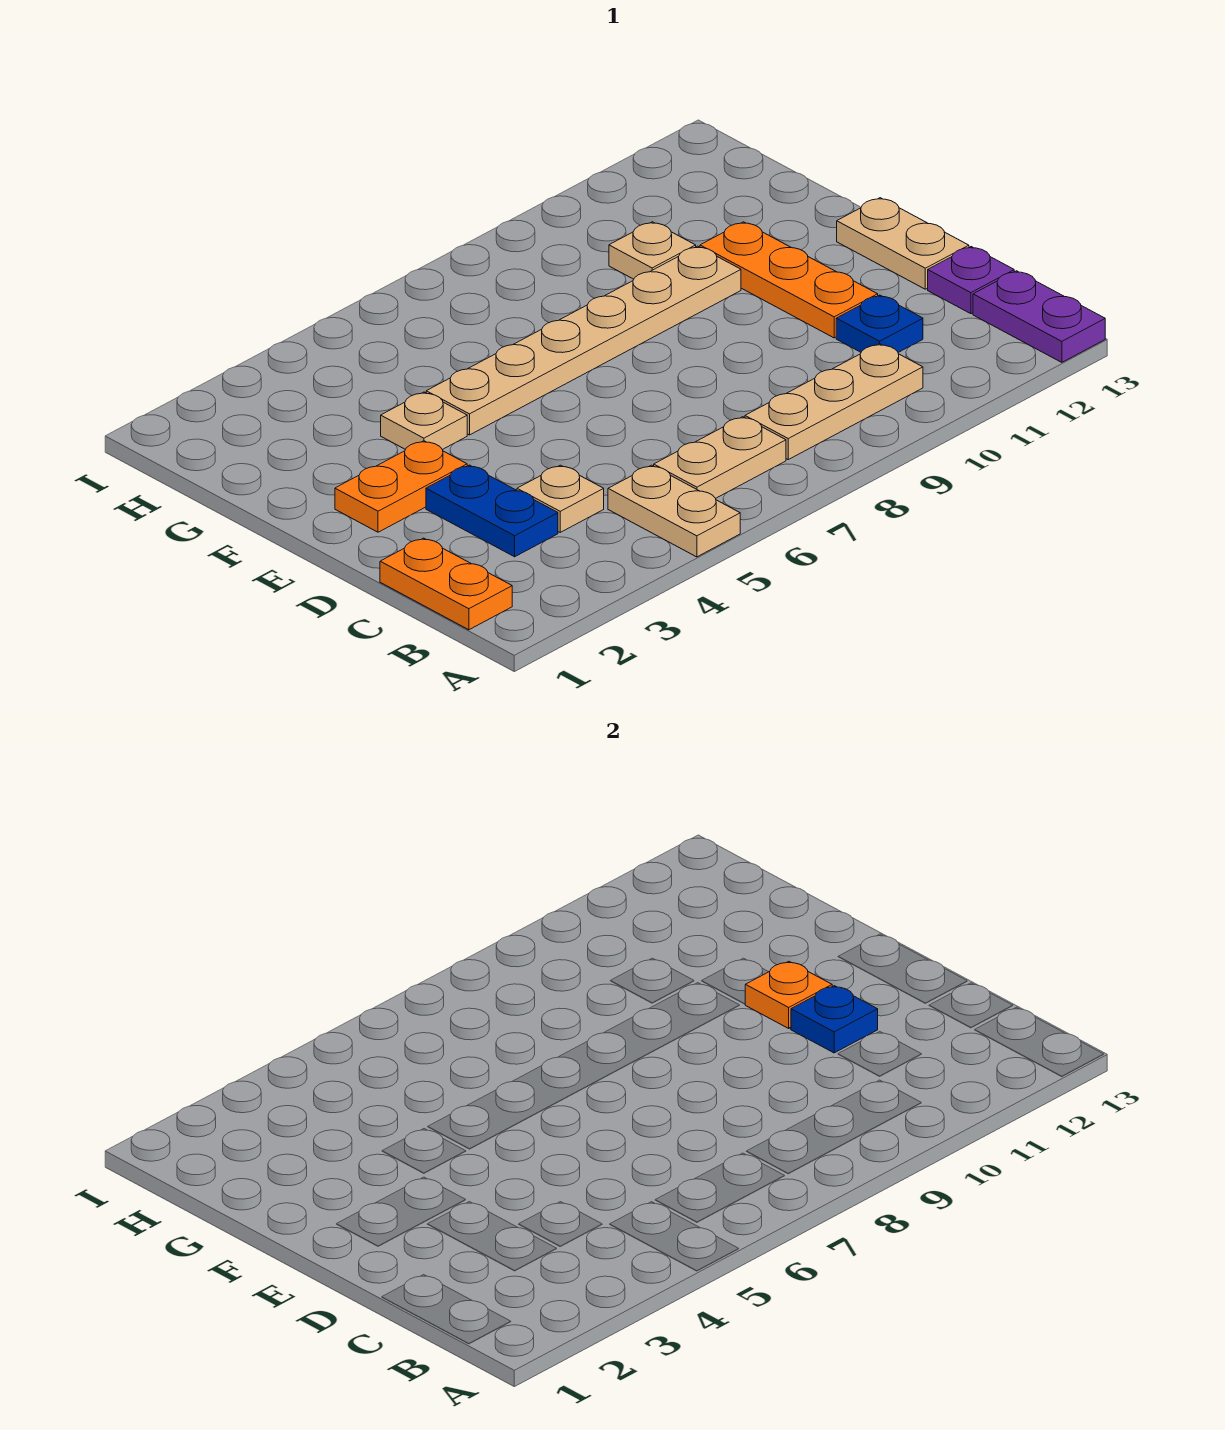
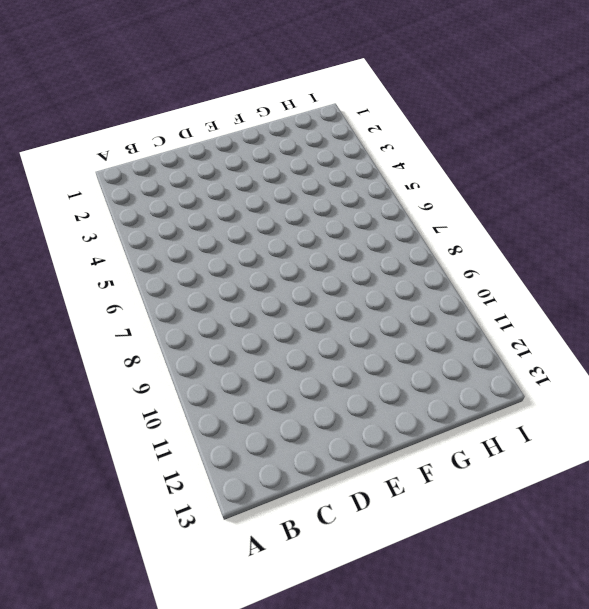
none -> tan 1x2 plate [608,465,740,557]
none -> purple 1x2 plate [973,271,1105,362]
none -> orange 1x2 plate [380,538,512,630]

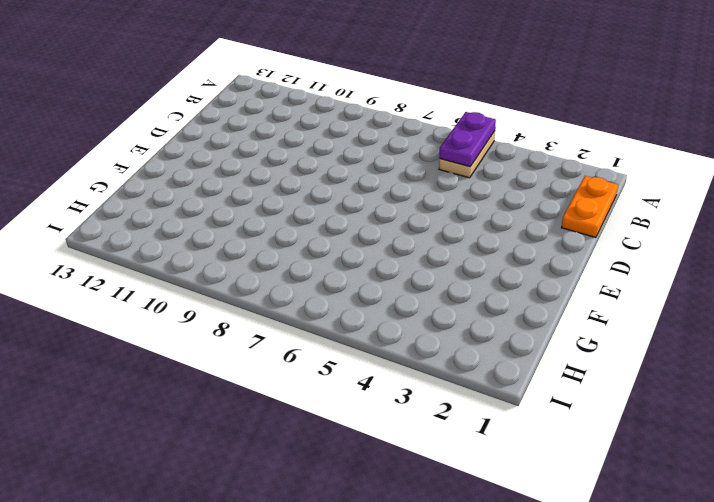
purple 1x2 plate [439,112,496,167] -> purple 1x2 plate moved to [973,271,1105,362]
none -> tan 1x2 plate [654,417,786,498]
none -> tan 1x3 plate [745,344,923,459]
none -> blue 1x2 plate [426,465,558,557]

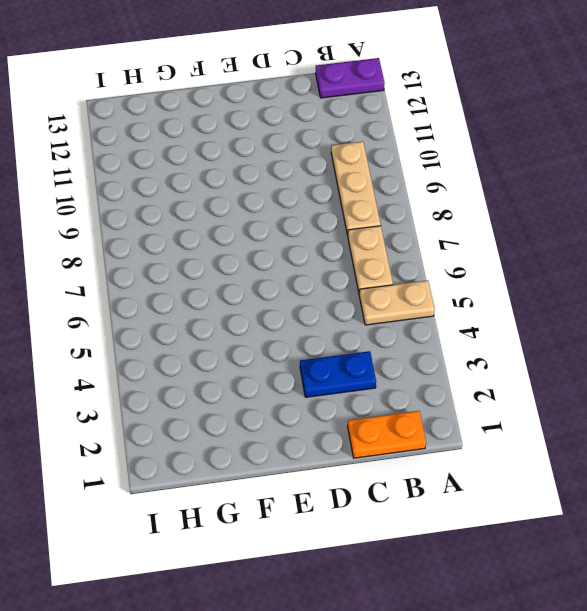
none -> tan 1x1 plate [517,465,604,532]
none -> blue 1x1 plate [836,295,923,352]
none -> purple 1x1 plate [928,247,1014,314]

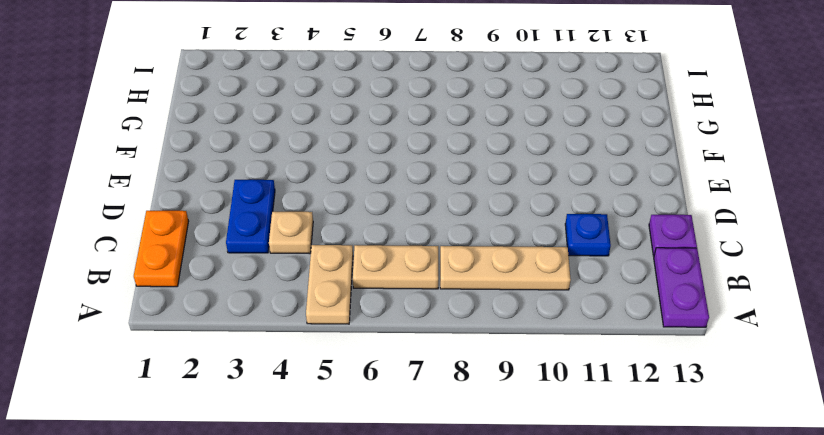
none -> orange 1x3 plate [700,222,878,338]
none -> tan 1x2 plate [837,198,969,289]
none -> orange 1x2 plate [335,441,467,532]

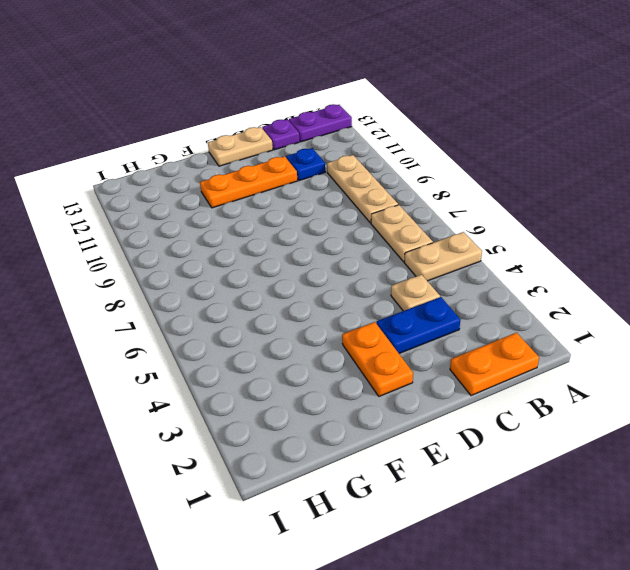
none -> tan 1x1 plate [381,392,467,450]
none -> tan 1x6 plate [426,246,741,435]
none -> tan 1x1 plate [609,222,696,279]

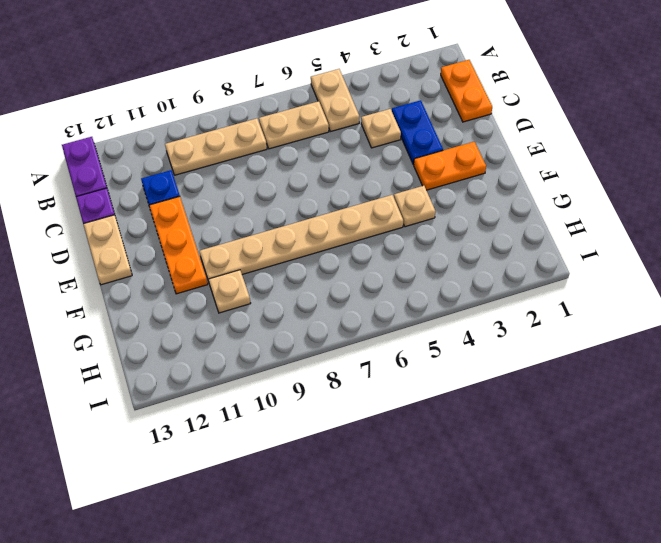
none -> blue 1x1 plate [791,986,878,1053]
none -> orange 1x1 plate [745,961,832,1028]

